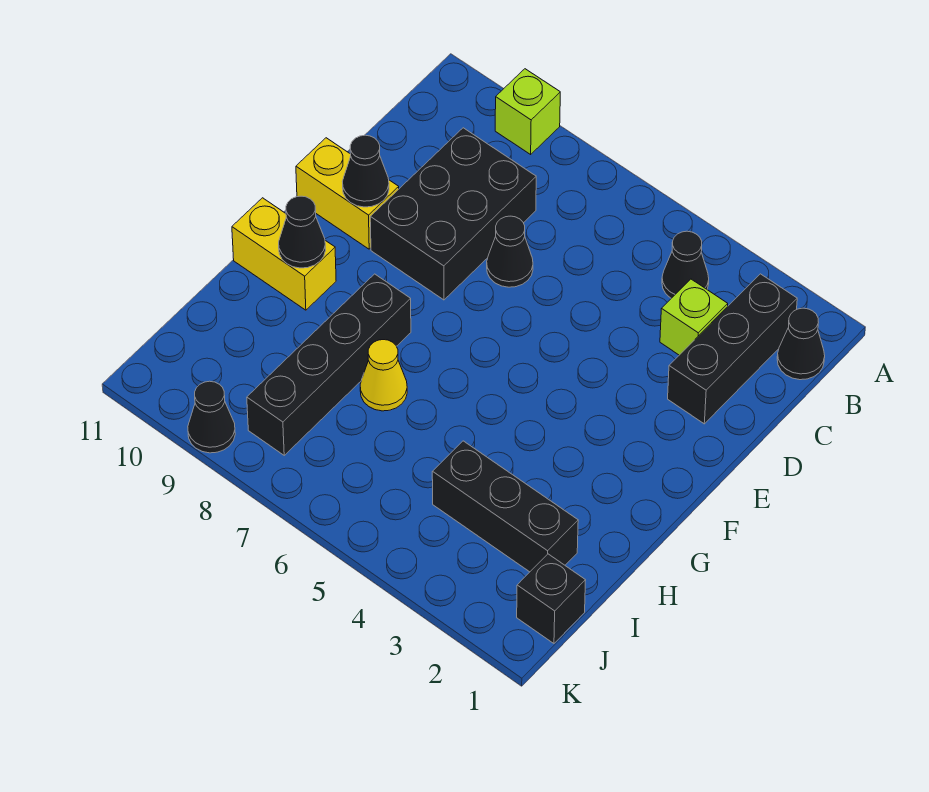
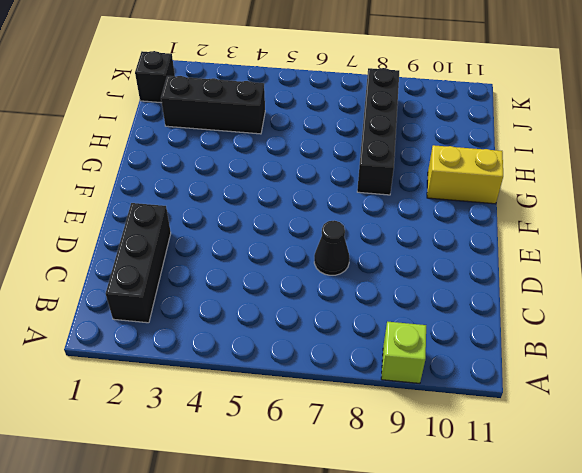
none -> black 1x1 cone [777,308,825,380]
none -> black 1x1 cone [662,231,709,298]
none -> lime 1x1 brick [660,279,728,355]

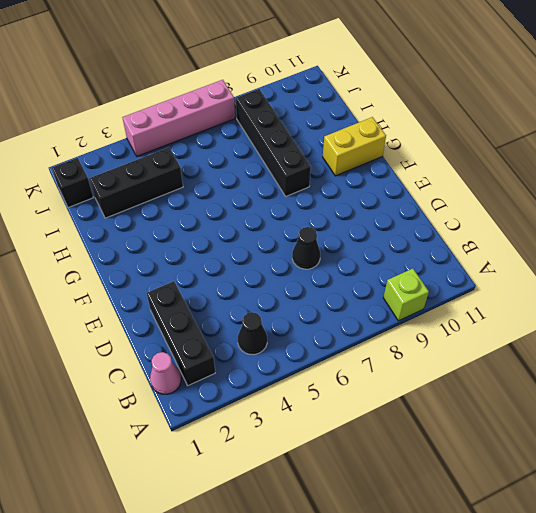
pink 1x1 cone [150,352,181,394] -> black 1x1 cone [777,308,825,380]
pink 1x4 brick [122,80,235,156] -> none
none -> lime 1x1 brick [660,279,728,355]
none -> black 2x3 brick [370,128,536,300]
none -> yellow 1x2 brick [296,138,399,249]

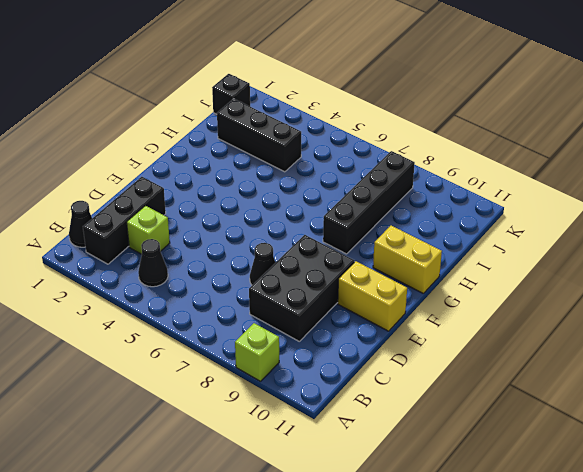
none -> yellow 1x1 cone [360,340,407,411]
none -> black 1x1 cone [188,381,235,453]
none -> black 1x1 cone [343,135,389,207]

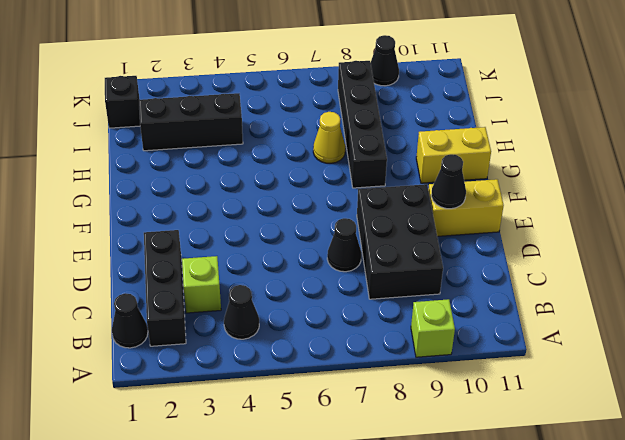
none -> black 1x1 cone [279,196,326,268]

